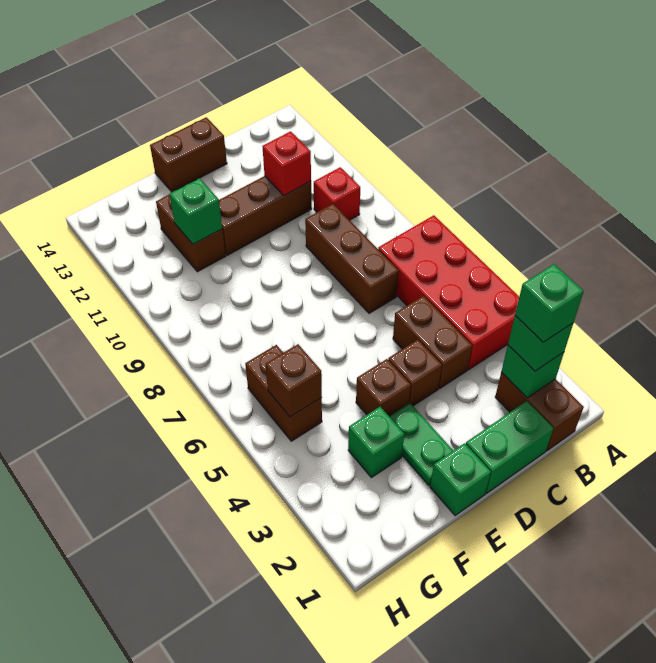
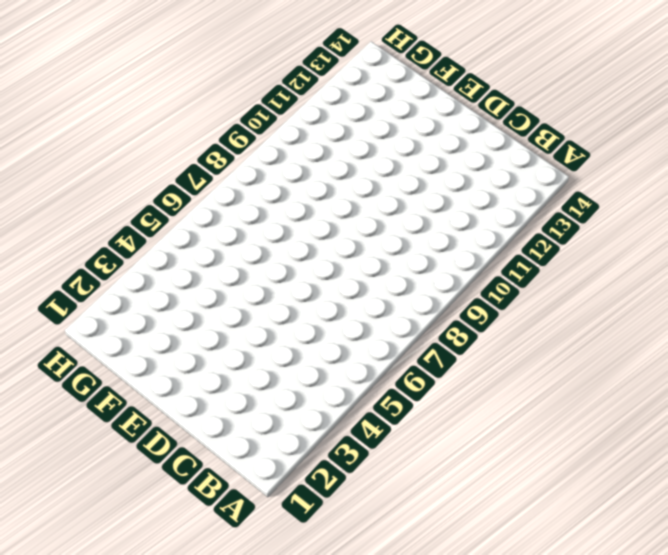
none -> red 2x4 brick [378,215,519,370]
none -> brown 1x2 brick [495,372,584,451]
none -> red 1x1 brick [314,167,360,220]

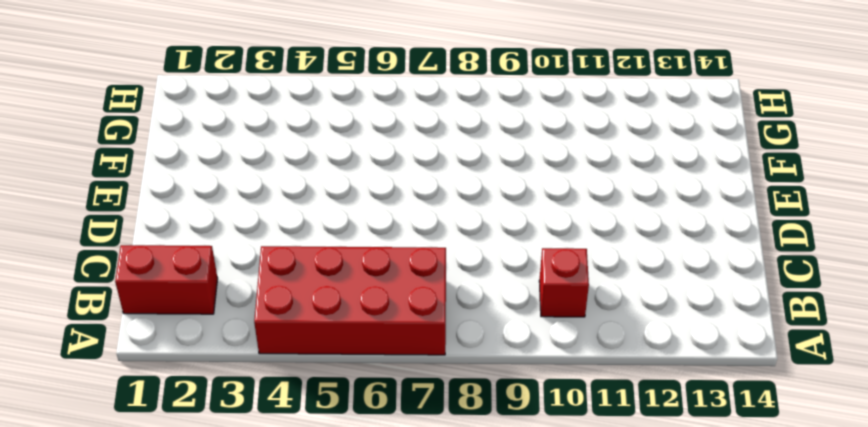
red 1x2 brick [115,245,218,314] -> brown 1x2 brick [495,372,584,451]
none -> green 1x2 brick [466,401,554,493]
none -> brown 1x2 brick [393,296,472,389]
none -> brown 1x3 brick [305,204,399,313]

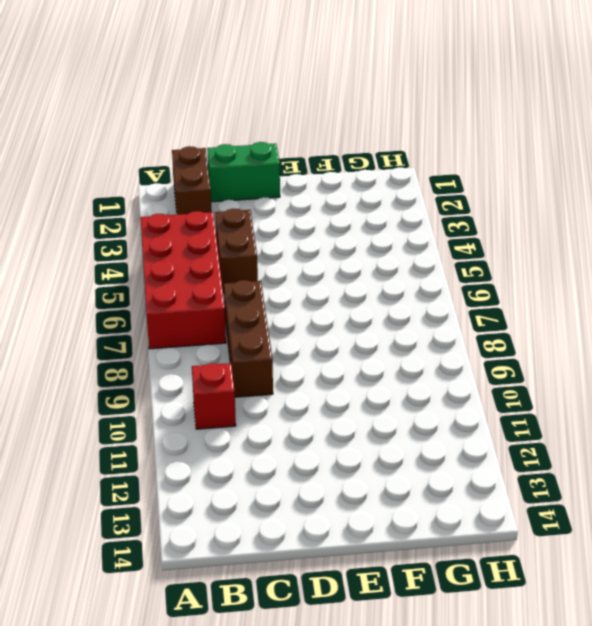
none -> brown 1x3 brick [219,176,312,255]
none -> brown 1x1 brick [388,340,442,406]
none -> brown 1x2 brick [150,117,227,192]

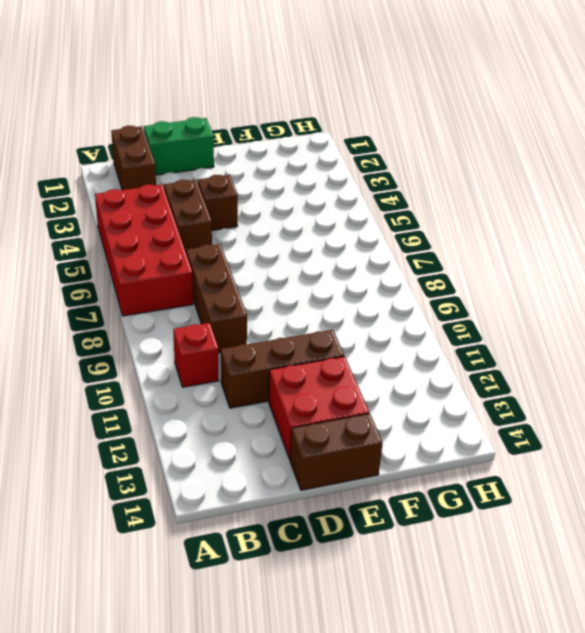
red 2x2 brick [269,356,369,459] -> none
none -> green 1x1 brick [430,443,491,515]
none -> green 1x2 plate [389,403,453,485]
none -> brown 1x1 brick [356,359,411,416]

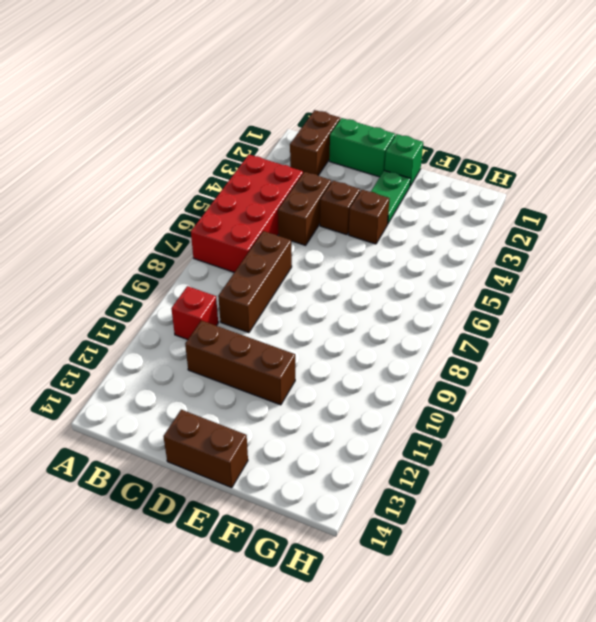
none -> green 1x1 brick [348,407,404,478]
none -> brown 1x2 brick [156,195,226,272]
none -> brown 1x2 brick [245,345,322,441]

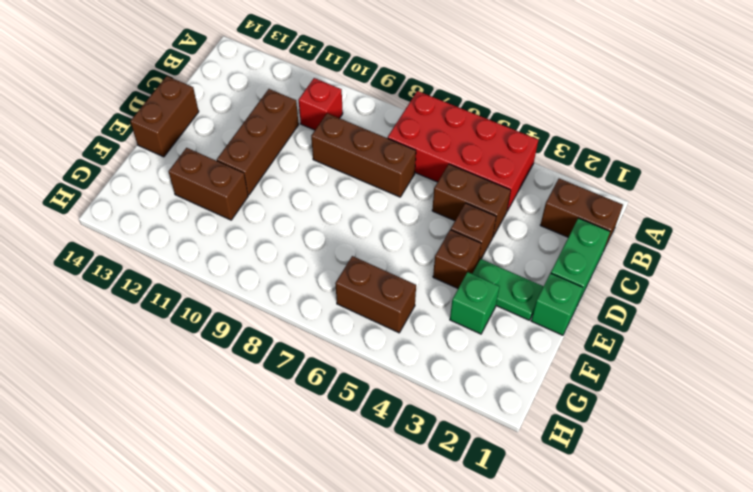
none -> green 1x1 brick [501,345,564,398]
none -> red 1x1 brick [262,132,311,195]
none -> green 1x1 brick [169,178,222,244]

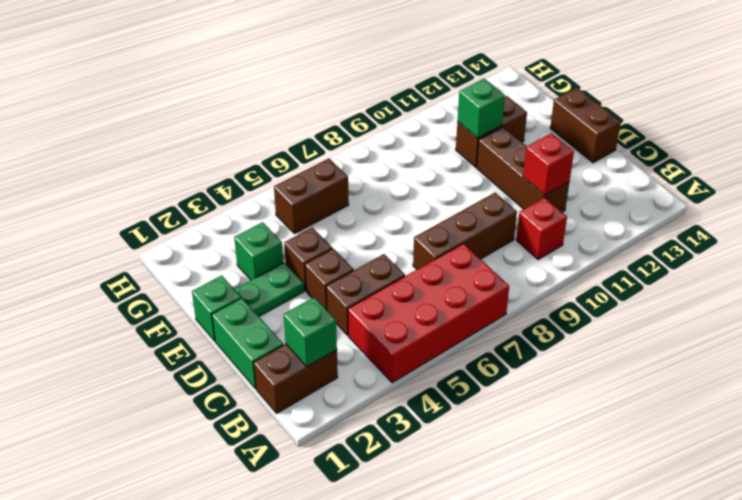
none -> brown 1x1 brick [266,344,322,417]
none -> green 1x1 brick [508,316,573,371]
none -> green 1x1 brick [515,264,584,342]

